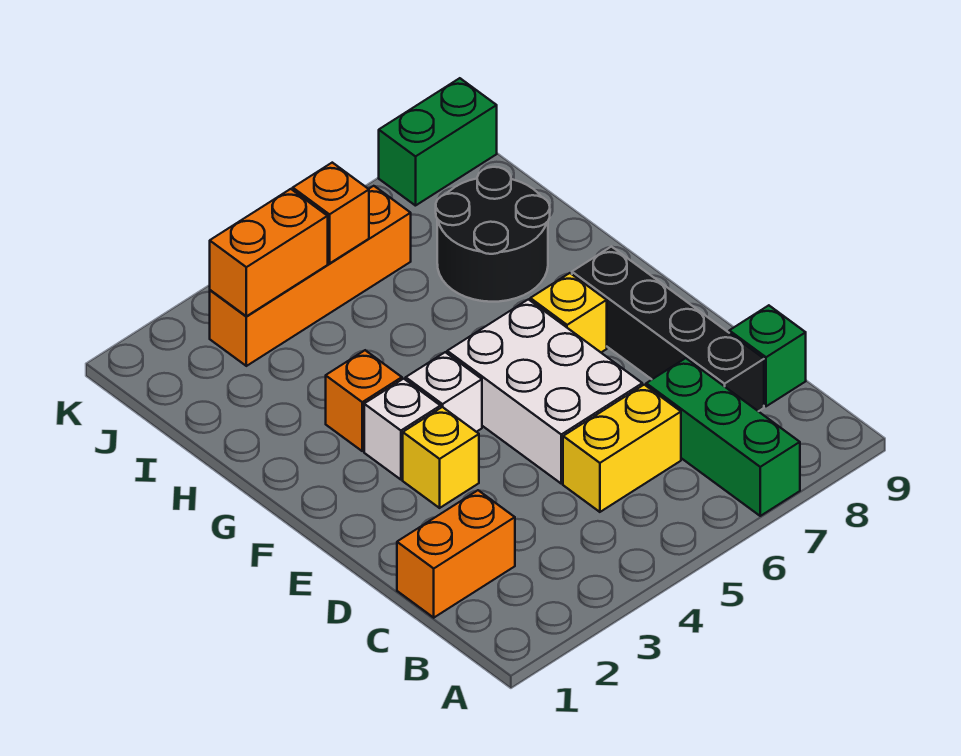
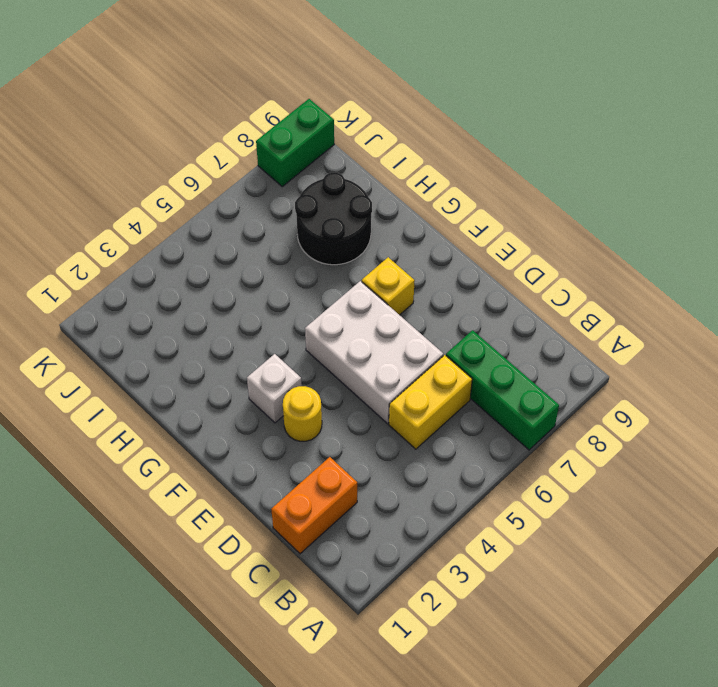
yellow 1x1 round brick [283,386,322,441] -> yellow 1x1 brick [403,407,479,508]
none -> black 1x4 brick [572,247,764,411]
none -> green 1x1 brick [729,305,806,406]
none -> white 1x1 brick [406,352,482,432]

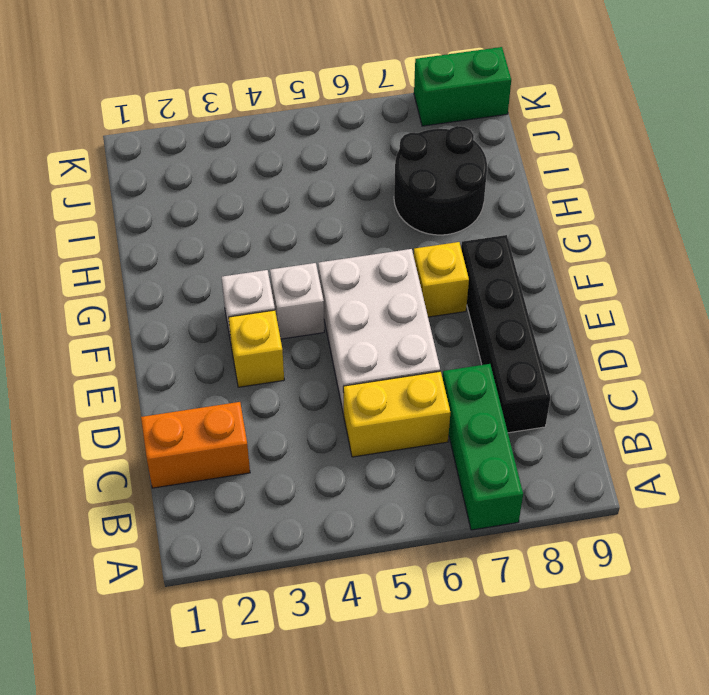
none -> green 1x1 brick [729,305,806,406]
none -> orange 1x1 brick [326,350,402,451]
none -> orange 1x4 brick [210,186,411,366]

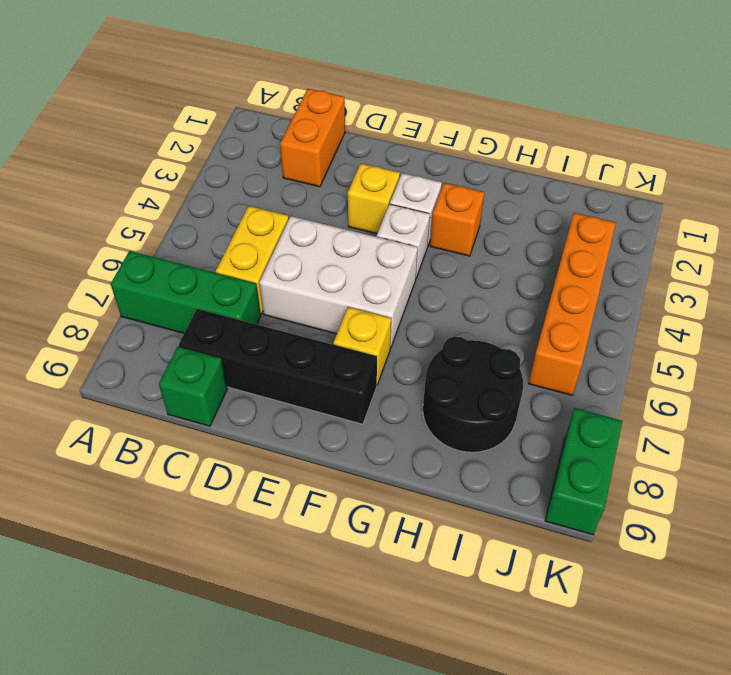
none -> orange 1x2 brick [210,189,328,316]
none -> orange 1x1 brick [293,163,369,263]

